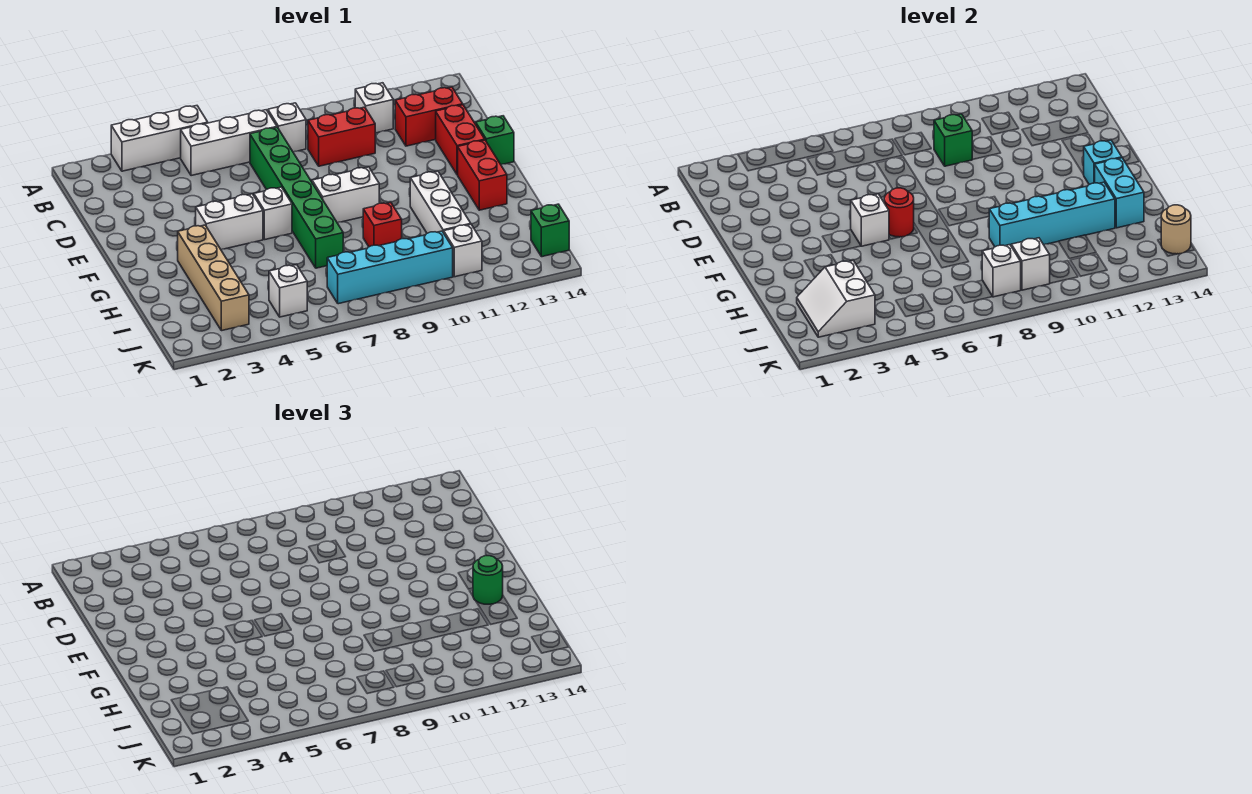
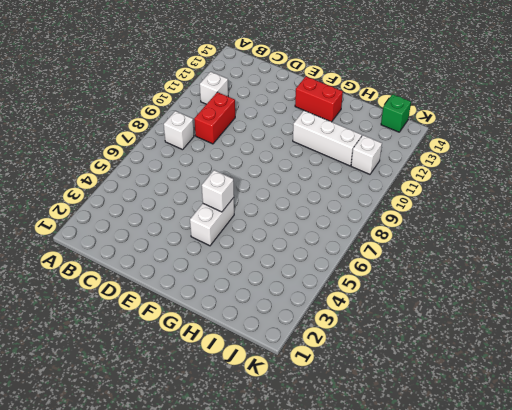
none -> white 1x3 brick [111,106,208,171]
none -> white 1x3 brick [181,110,277,176]
none -> green 1x6 brick [250,127,343,268]
none -> red 1x2 brick [395,87,463,146]

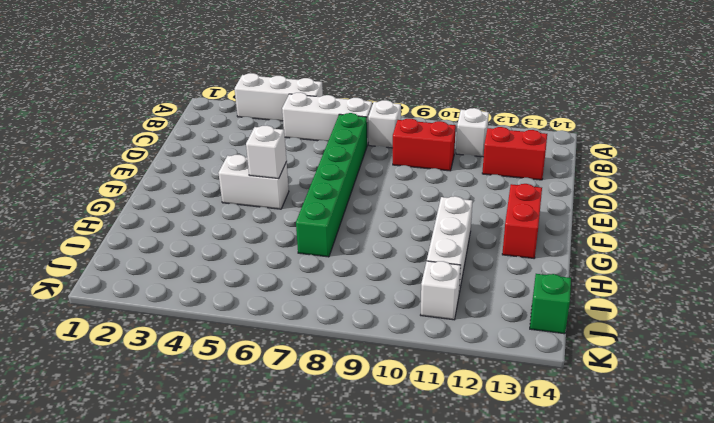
none -> red 1x2 brick [436,105,485,175]
none -> green 1x1 brick [476,116,514,165]
none -> white 1x1 brick [254,187,292,240]
none -> white 1x2 brick [312,167,379,223]

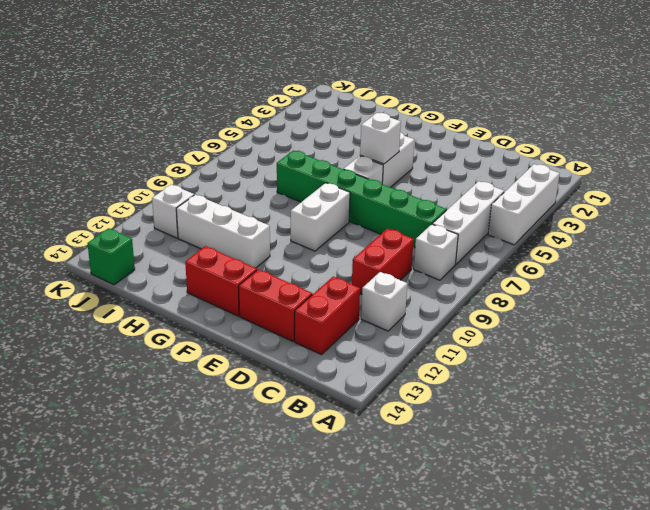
none -> green 1x1 brick [476,116,514,165]
none -> tan 1x4 brick [178,225,249,331]
none -> red 1x1 brick [363,202,402,247]
none -> white 1x1 brick [269,265,307,317]

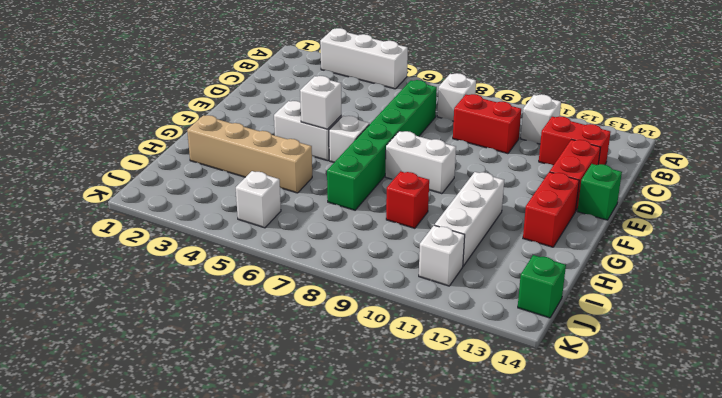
tan 1x4 brick [187,115,312,193] -> tan 1x4 brick turned to [178,225,249,331]
none -> white 1x3 brick [181,110,277,176]
none -> cyan 1x4 brick [327,231,453,304]
none -> green 1x1 brick [934,114,973,166]
none -> red 1x1 round brick [884,188,914,237]

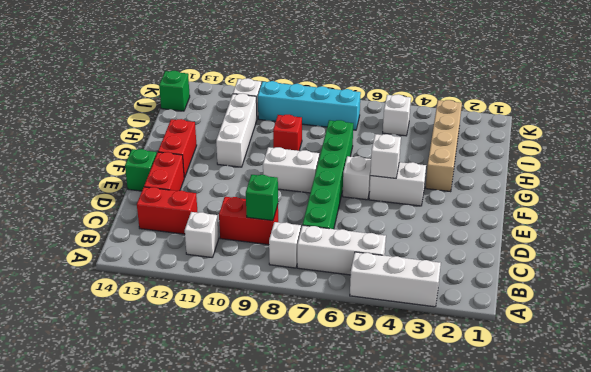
none -> red 1x1 round brick [884,188,914,237]
none -> cyan 1x1 brick [1083,140,1122,185]
none -> cyan 1x2 brick [1095,158,1144,228]
none -> cyan 1x4 brick [989,182,1115,247]

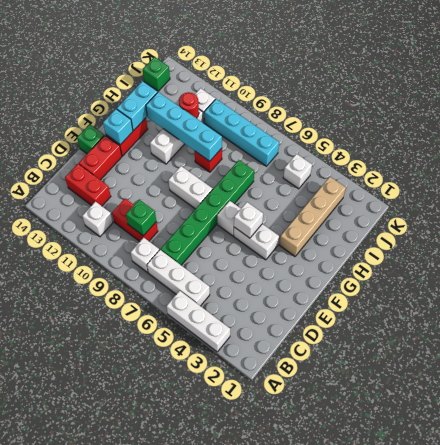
red 1x1 round brick [179,92,199,118] -> red 1x1 round brick moved to [884,188,914,237]
none -> white 2x2 slope [797,261,875,337]
none -> white 1x1 brick [982,245,1021,297]
none -> white 1x1 brick [1011,238,1050,290]
none -> tan 1x1 round brick [1161,205,1191,254]

